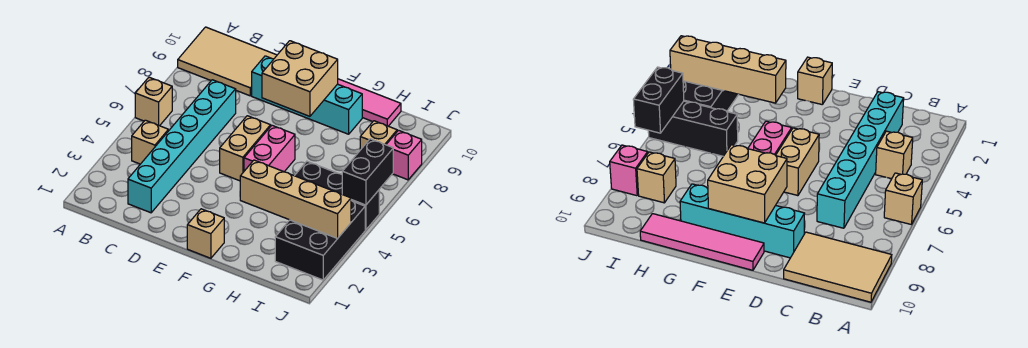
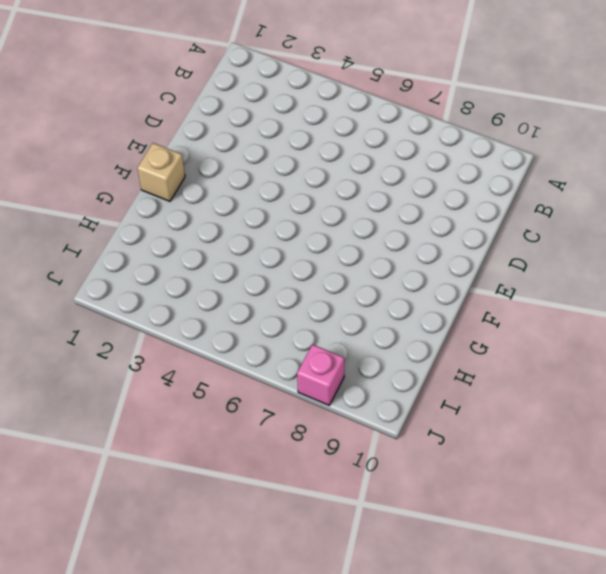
none -> tan 1x1 brick [135,77,172,126]
none -> tan 2x3 tile [178,27,277,96]
none -> tan 1x1 brick [132,120,168,164]

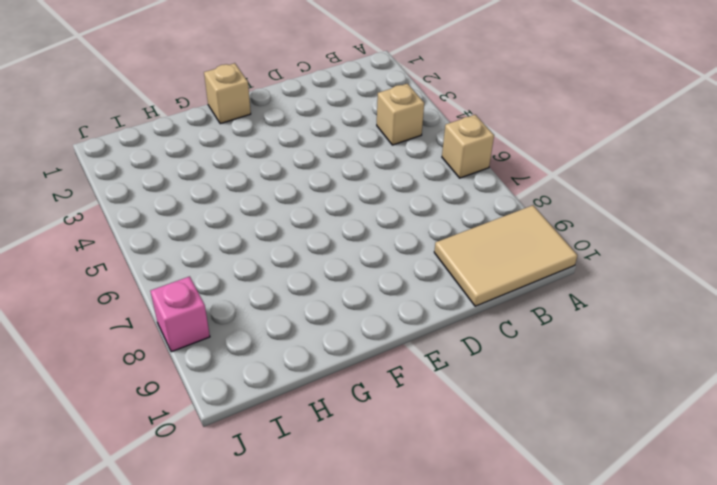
none -> cyan 1x6 brick [128,80,236,213]
none -> cyan 1x4 brick [252,56,362,134]
none -> tan 1x2 brick [220,116,271,181]

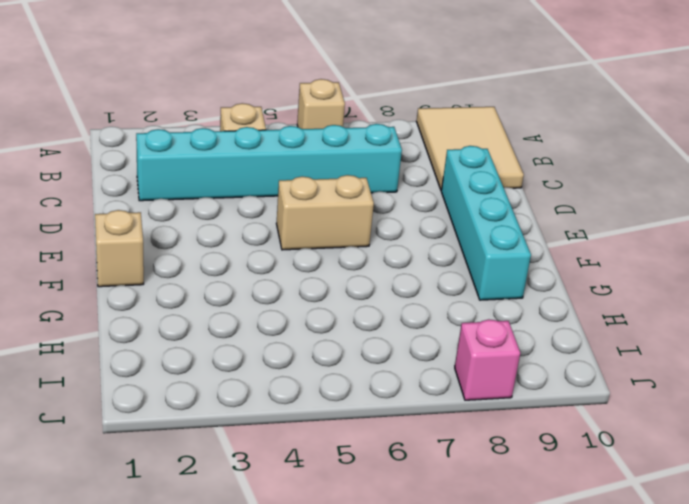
none -> pink 1x4 tile [338,79,401,126]
none -> pink 1x2 brick [244,125,295,172]
none -> black 1x3 brick [295,161,379,230]

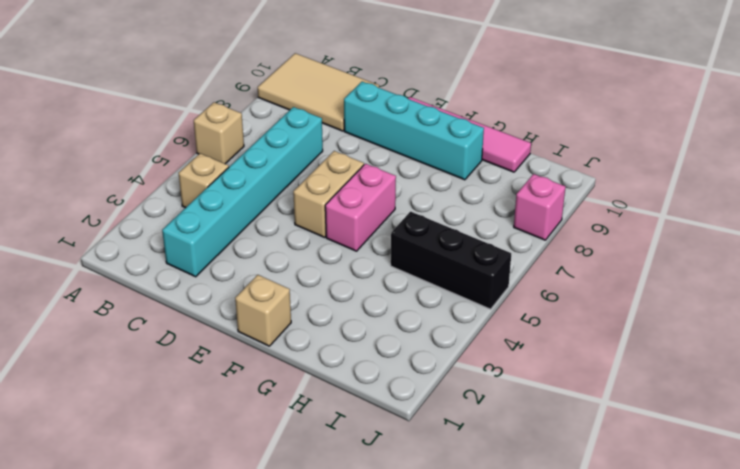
none -> black 2x3 brick [275,201,365,280]
none -> tan 1x1 brick [360,121,397,150]
none -> tan 2x2 brick [262,41,338,116]

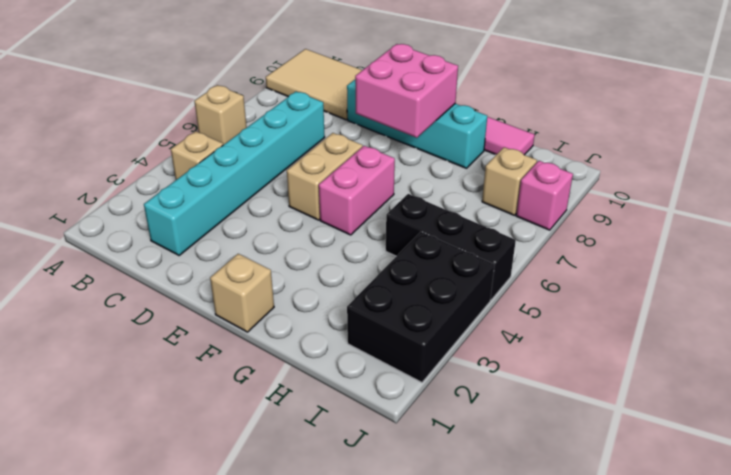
pink 2x2 brick [355,44,458,138] -> tan 2x2 brick [262,41,338,116]
none -> tan 1x4 brick [240,160,351,238]
none -> black 1x2 brick [342,139,393,205]

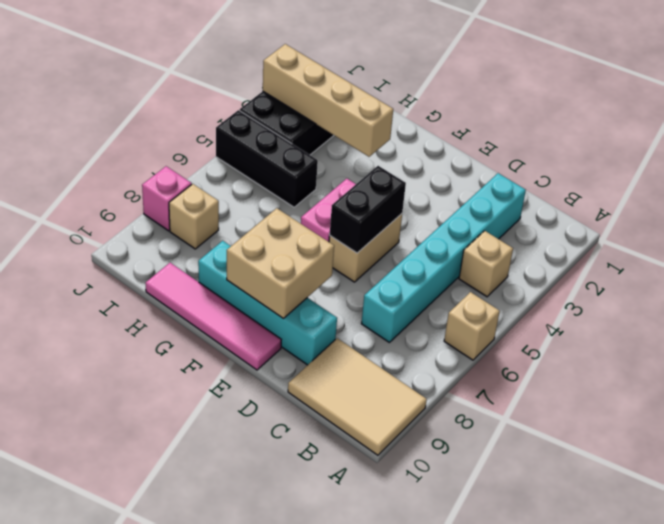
black 1x2 brick [330,166,406,253] -> black 1x2 brick moved to [342,139,393,205]
none -> tan 1x1 brick [187,209,224,258]

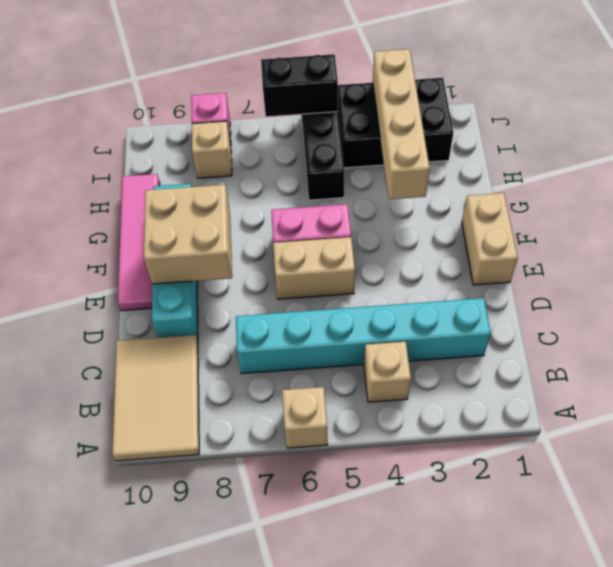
tan 1x2 brick [462,193,518,285] -> tan 1x1 brick [187,209,224,258]

